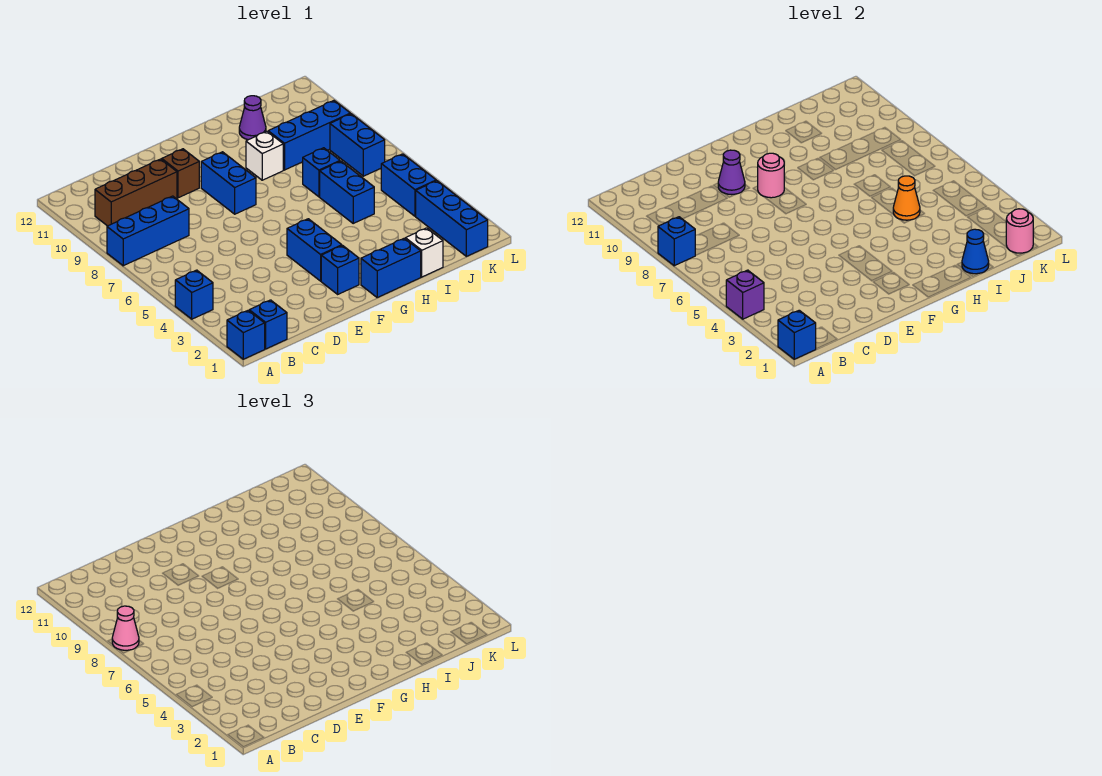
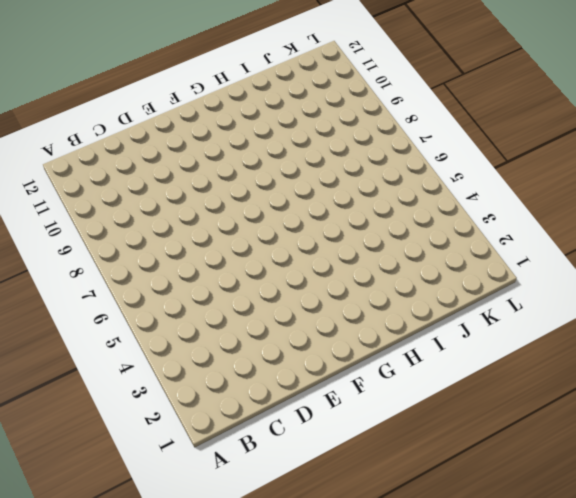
none -> blue 1x1 brick [227,310,265,359]
none -> blue 1x1 brick [175,270,213,319]
none -> blue 1x3 brick [107,196,189,266]

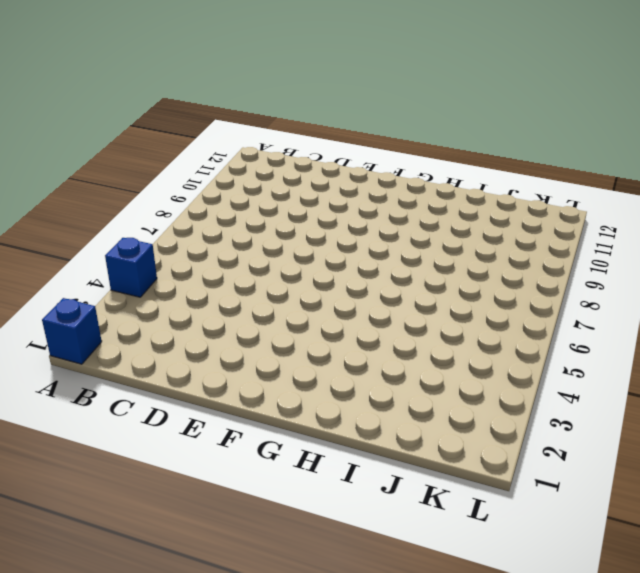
none -> blue 1x3 brick [107,196,189,266]
none -> blue 1x1 brick [249,300,287,349]
none -> brown 1x3 brick [95,159,177,226]

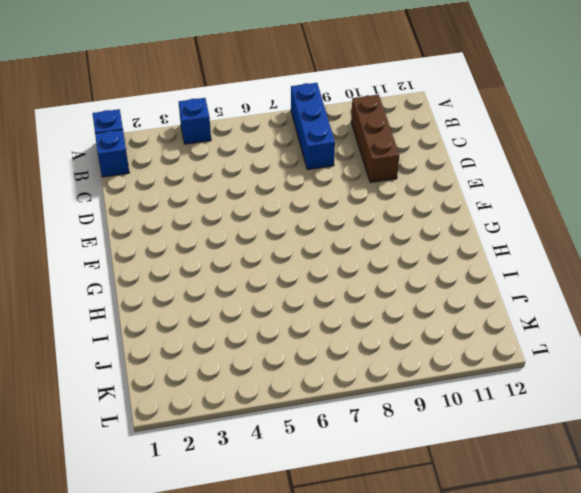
none -> brown 1x1 brick [162,149,199,198]
none -> blue 1x1 brick [321,246,359,294]
none -> blue 1x2 brick [287,219,342,281]

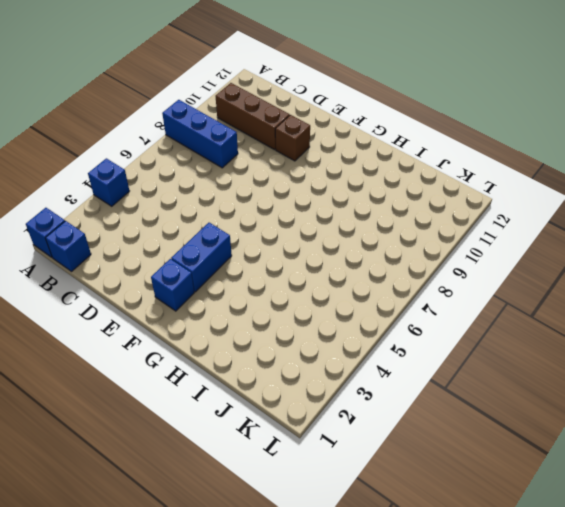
none -> blue 1x2 brick [201,152,256,214]
none -> blue 1x2 brick [361,238,421,297]
none -> white 1x1 brick [246,131,283,180]

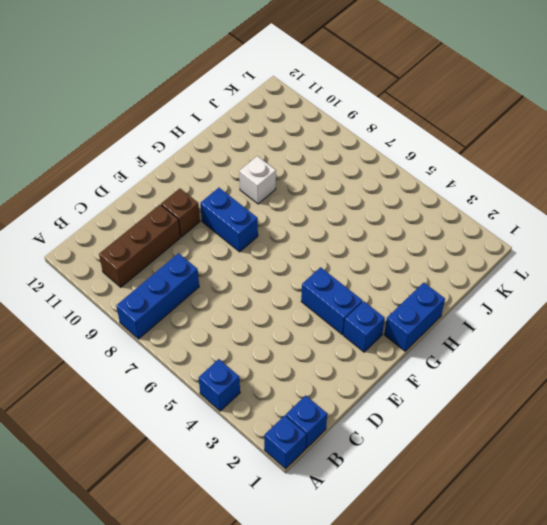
none -> white 1x1 brick [405,228,443,277]
none -> blue 1x2 brick [320,161,374,223]
none -> blue 1x1 brick [303,148,340,197]

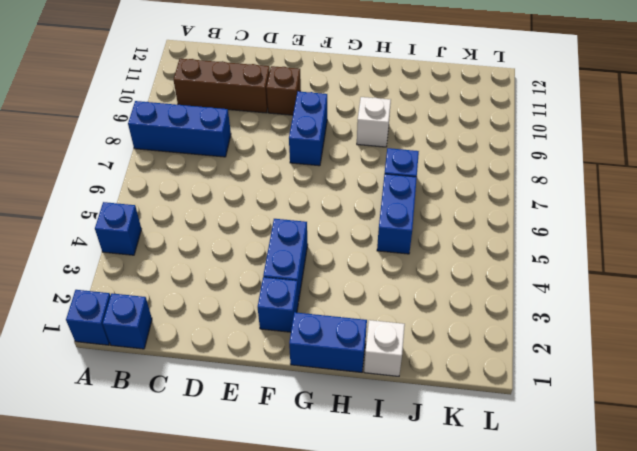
none -> blue 1x3 brick [268,101,350,170]
none -> purple 1x1 cone [239,96,266,140]
none -> blue 1x3 brick [416,181,488,256]

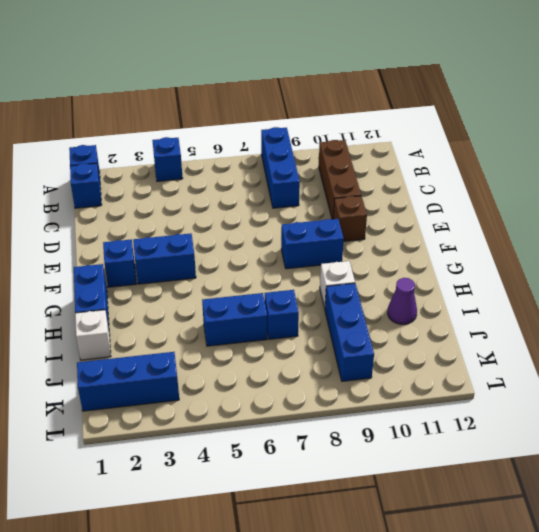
none -> blue 1x2 brick [381,154,436,216]
none -> blue 1x2 brick [330,114,385,176]
none -> blue 1x1 brick [778,310,816,359]

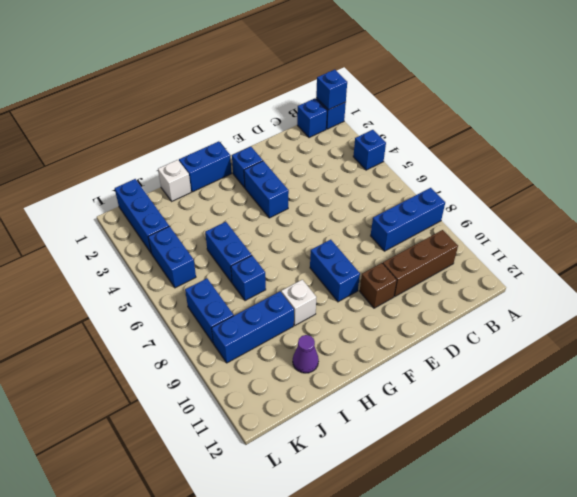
none -> purple 1x1 brick [726,270,764,319]
none -> blue 1x1 brick [658,217,696,266]
none -> purple 1x1 cone [718,150,745,194]

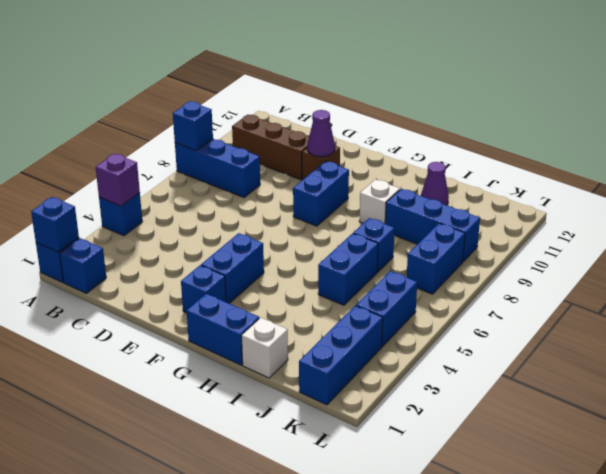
none -> pink 1x1 round brick [758,153,784,198]
none -> blue 1x1 cone [962,229,989,274]
none -> orange 1x1 cone [893,176,920,220]

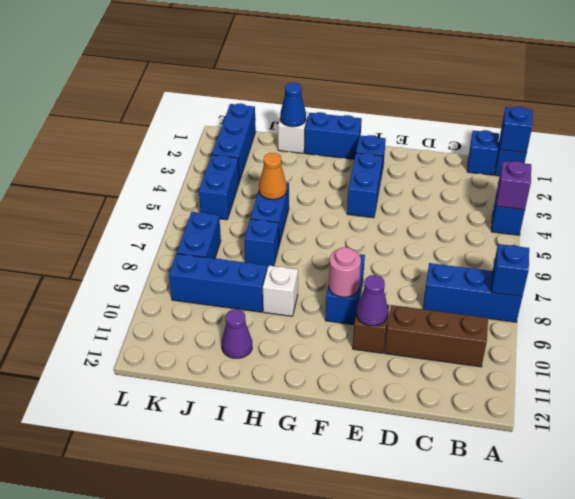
none -> pink 1x1 round brick [1006,209,1033,253]
none -> pink 1x1 cone [112,606,139,650]

